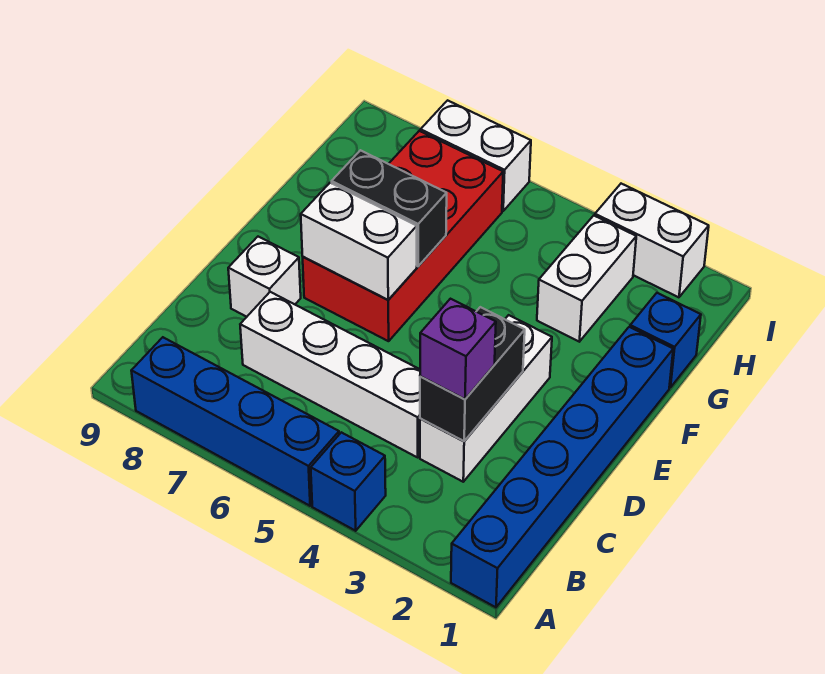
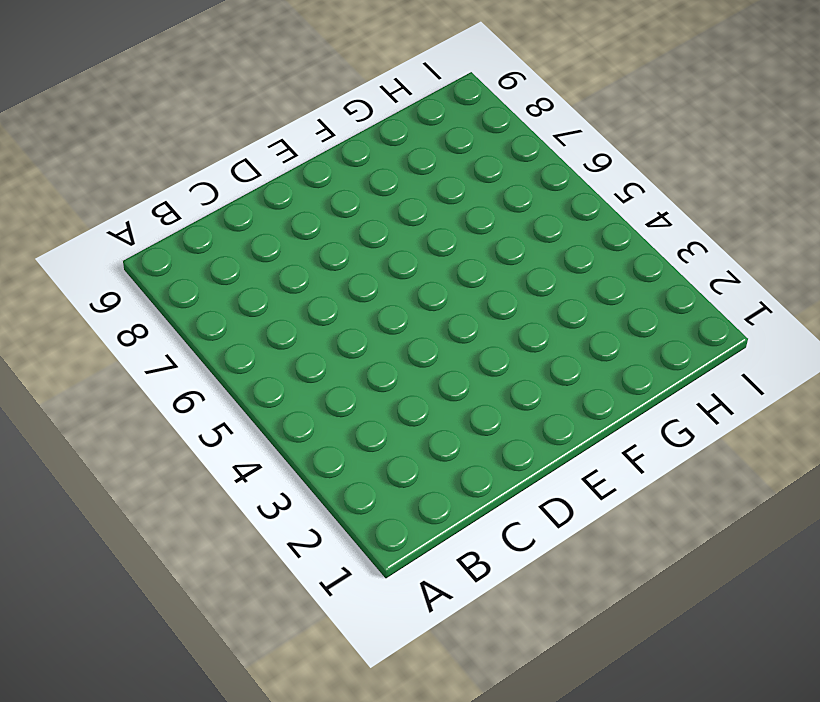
none -> blue 1x6 brick [451,327,673,607]
none -> blue 1x1 brick [311,432,386,531]
none -> blue 1x4 brick [131,337,339,506]

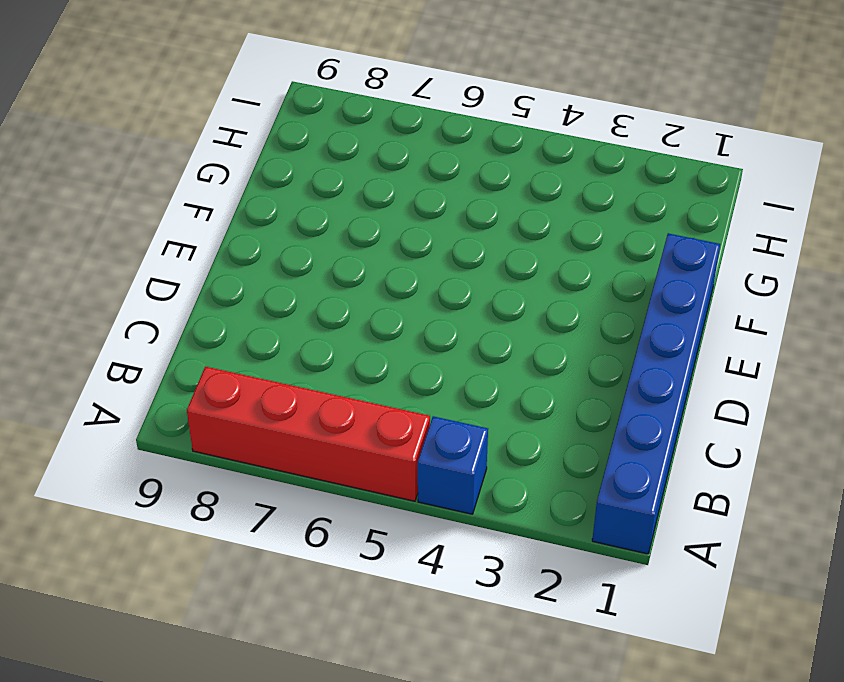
red 1x4 brick [187,367,430,501] -> blue 1x4 brick [131,337,339,506]
none -> white 1x3 brick [420,315,552,482]
none -> white 1x4 brick [240,292,420,457]
none -> white 1x1 brick [228,237,301,317]

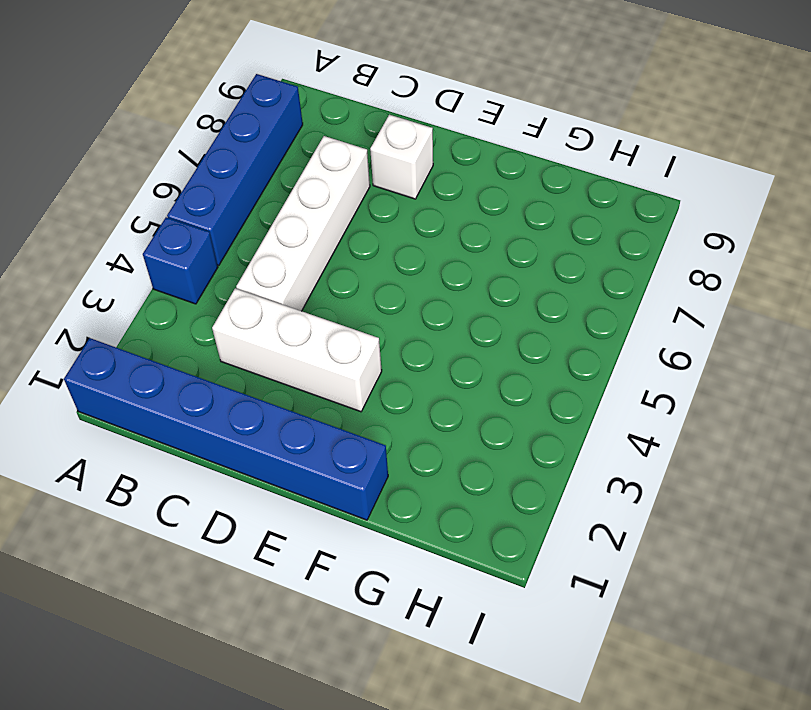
none -> red 2x4 brick [303,131,503,341]
none -> blue 1x1 brick [630,293,701,388]
none -> white 1x2 brick [537,216,636,342]

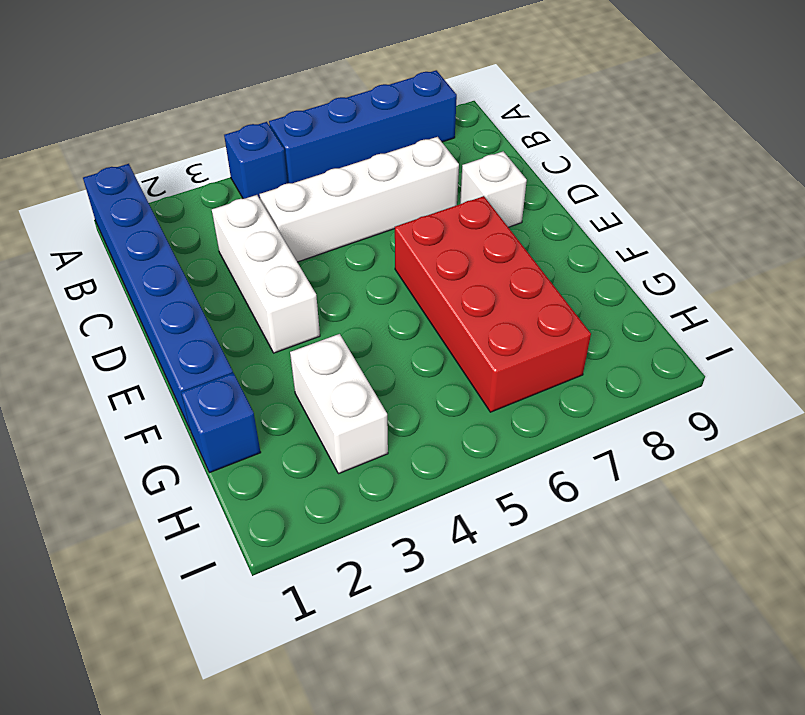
none -> white 1x2 brick [595,184,709,297]
none -> white 1x2 brick [421,100,531,211]
none -> black 1x2 brick [420,307,525,441]

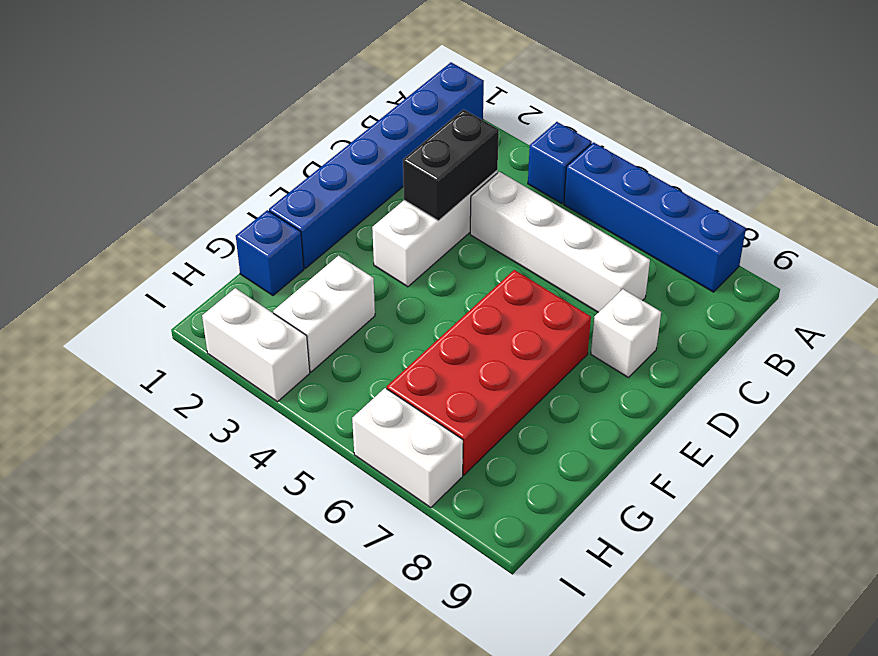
none -> white 1x2 brick [301,183,417,300]
none -> black 1x2 brick [332,150,447,266]
none -> purple 1x1 brick [420,299,496,399]

